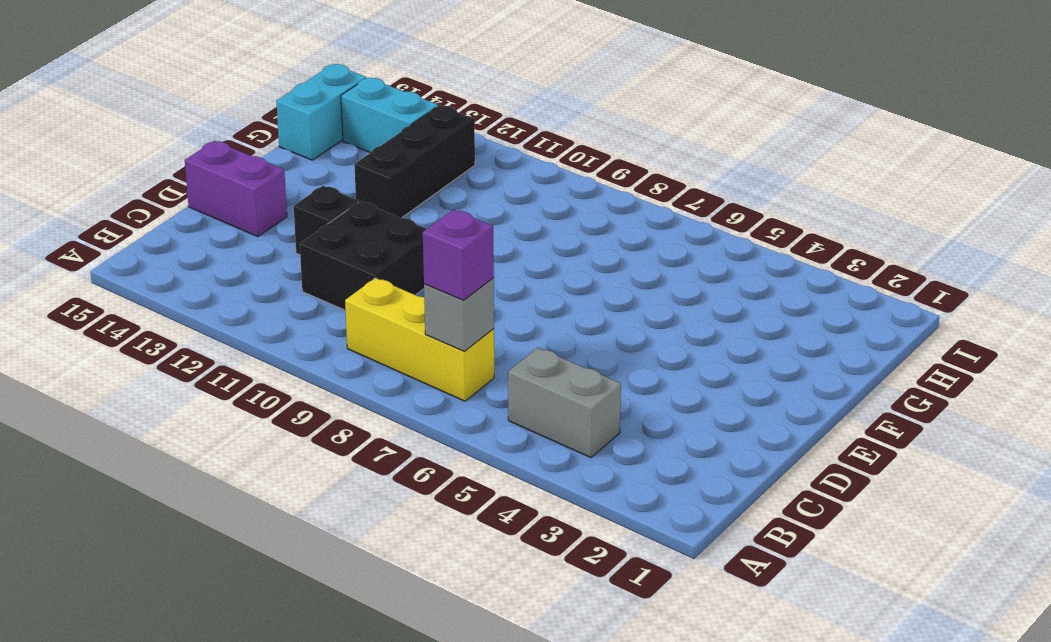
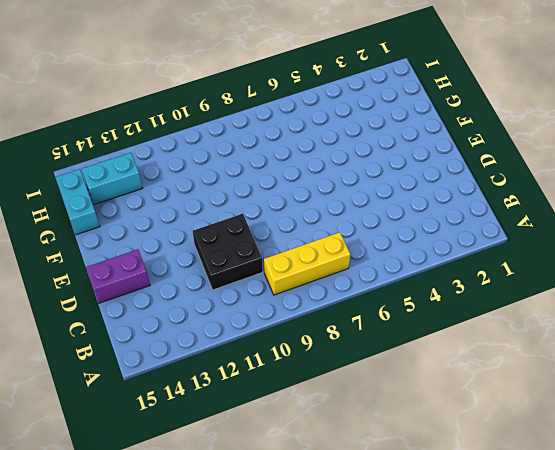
none -> grey 1x2 brick [508,348,621,458]
none -> black 1x1 brick [294,186,358,255]

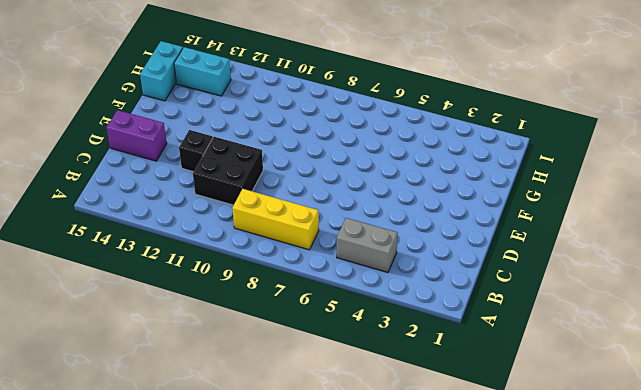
none -> black 1x3 brick [354,105,475,218]
none -> grey 1x1 brick [424,278,494,352]

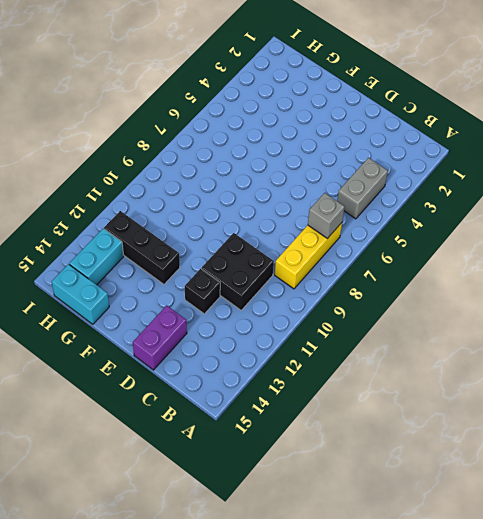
none -> purple 1x1 brick [423,210,494,300]

